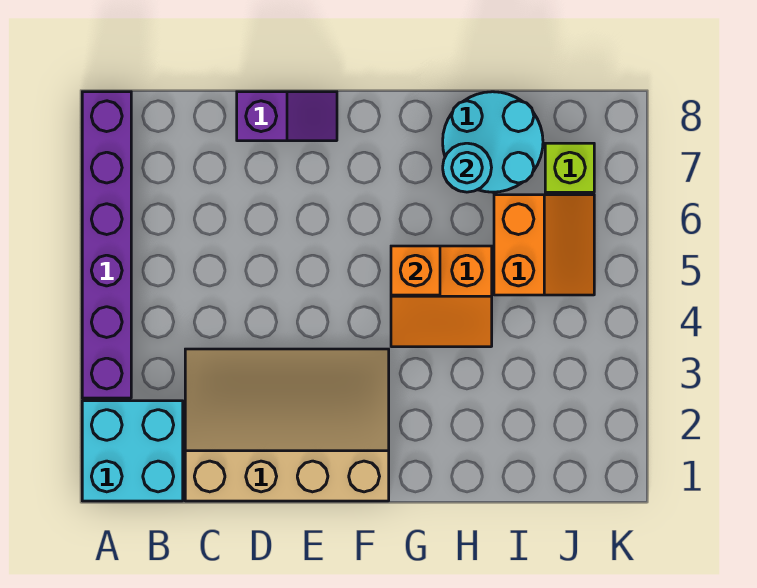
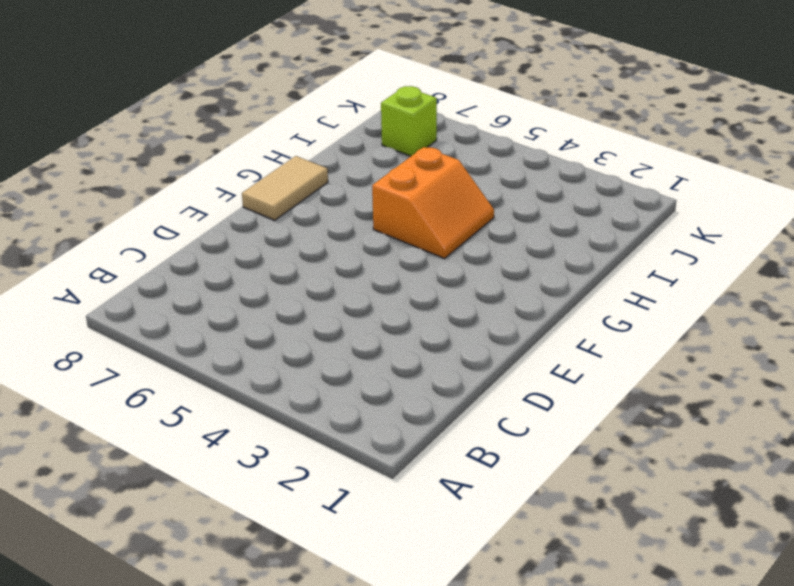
tan 1x2 tile [242,156,328,220] -> none
none -> cyan 2x2 brick [82,401,183,501]
none -> purple 1x6 brick [82,92,131,398]

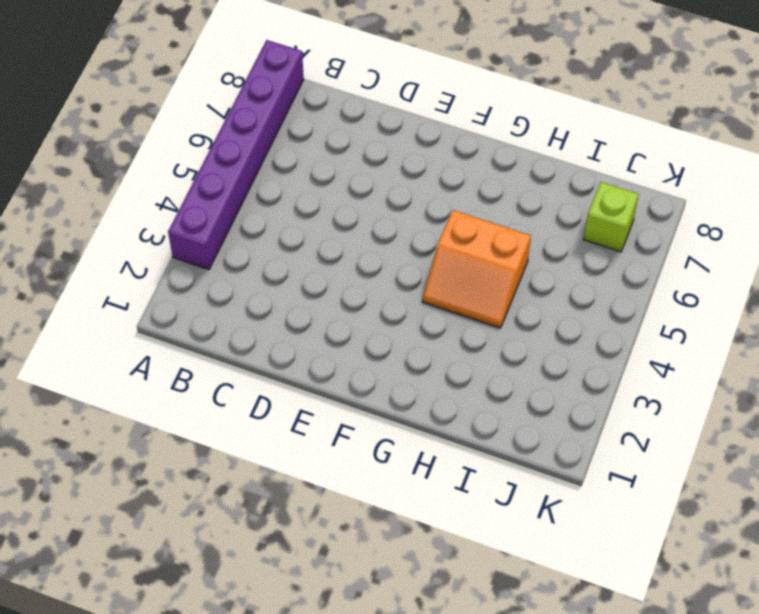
none -> cyan 2x2 brick [82,401,183,501]
none -> tan 3x4 slope [185,349,389,501]

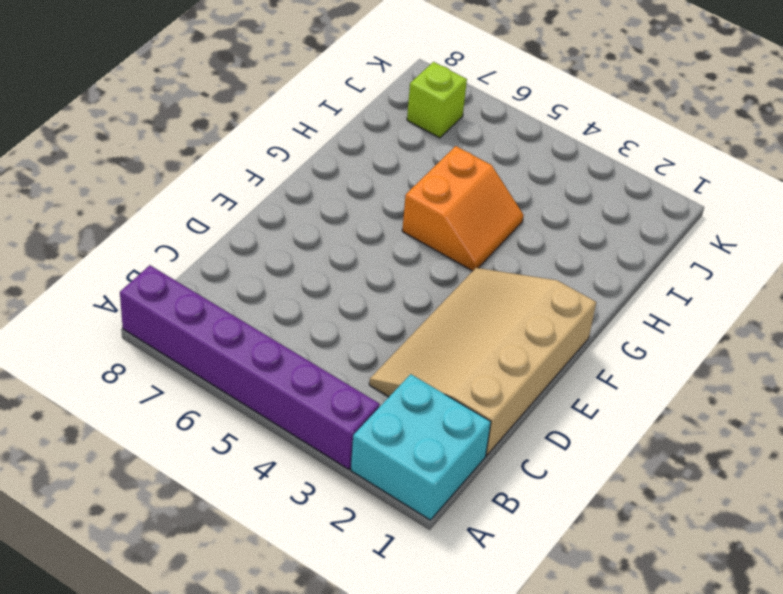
none -> purple 1x2 slope [237,92,337,141]
none -> cyan 2x2 round brick [443,92,543,192]

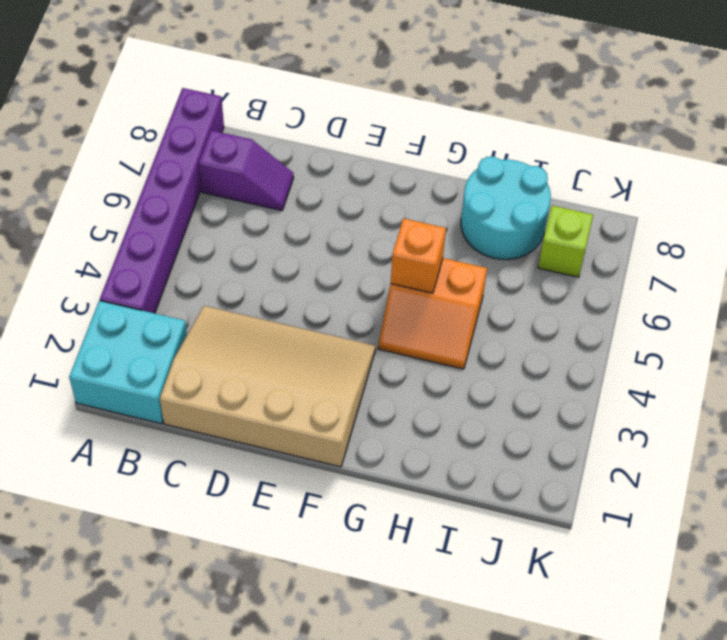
purple 1x2 slope [199,130,294,211] -> purple 1x2 slope moved to [237,92,337,141]
none -> orange 2x2 slope [494,195,594,295]
none -> cyan 1x1 round brick [443,143,492,192]

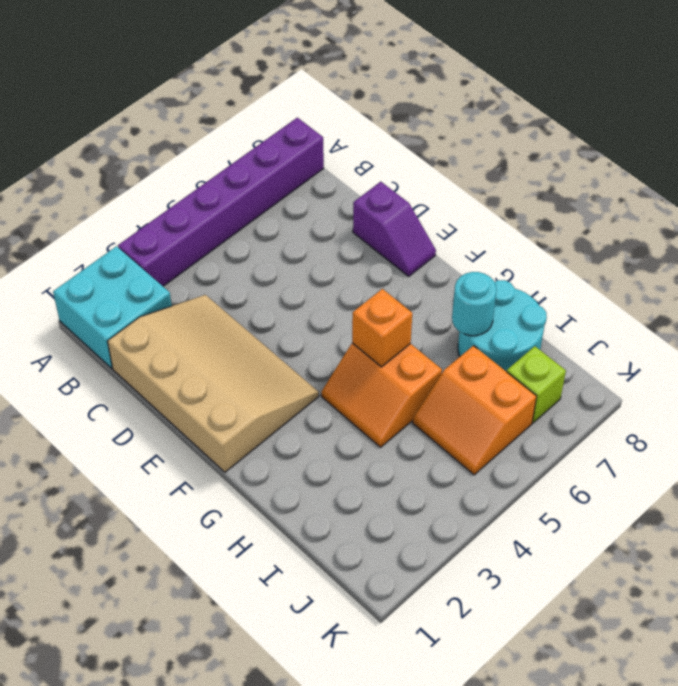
orange 2x2 slope [413,346,537,475] -> orange 2x2 slope turned to [494,195,594,295]

